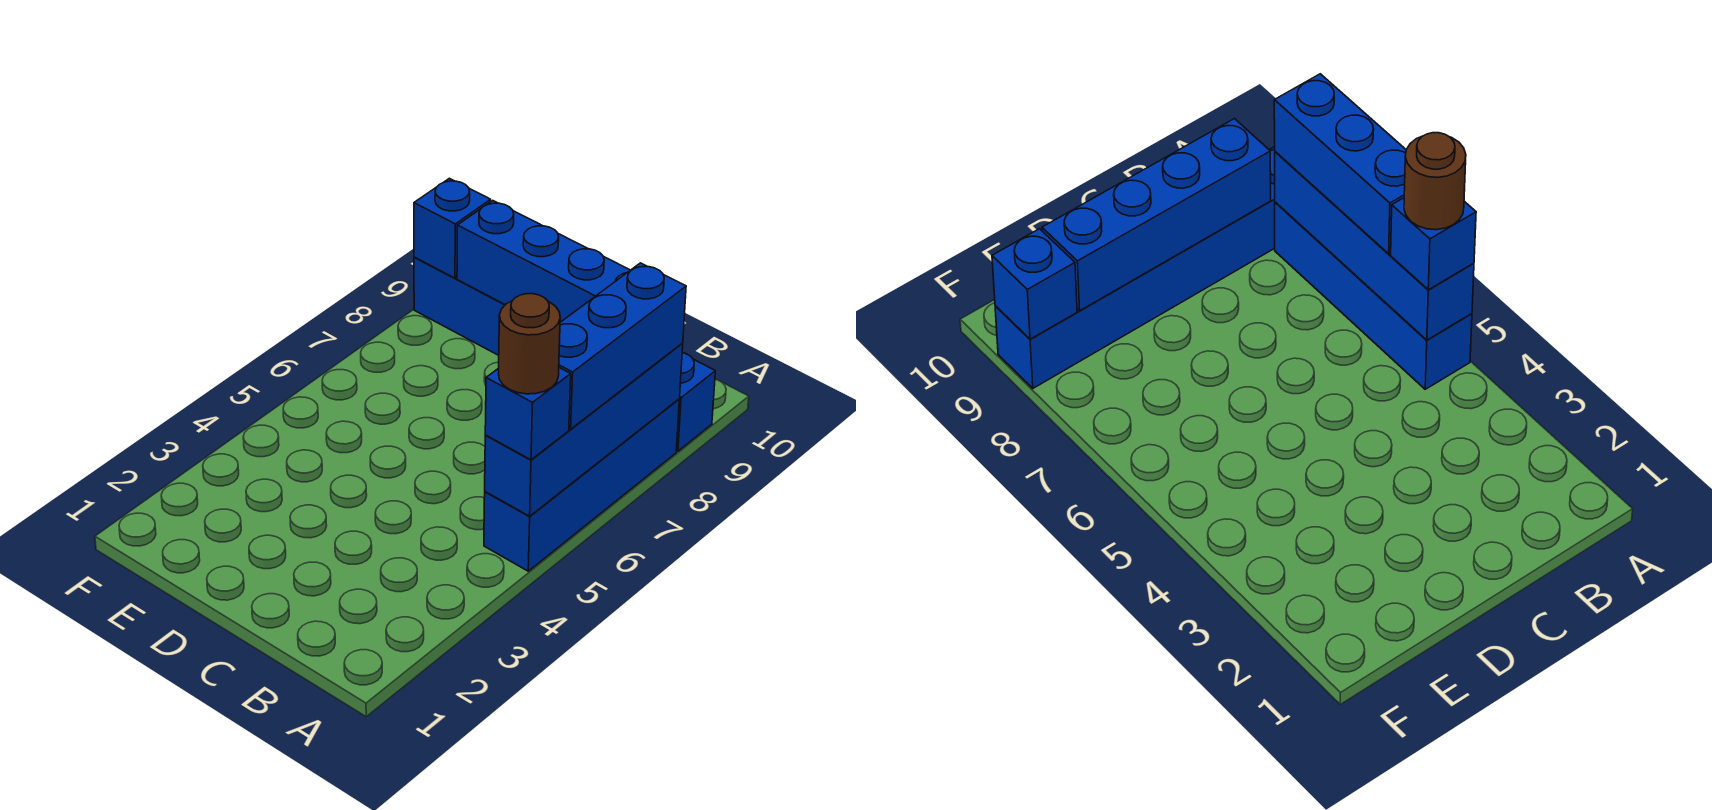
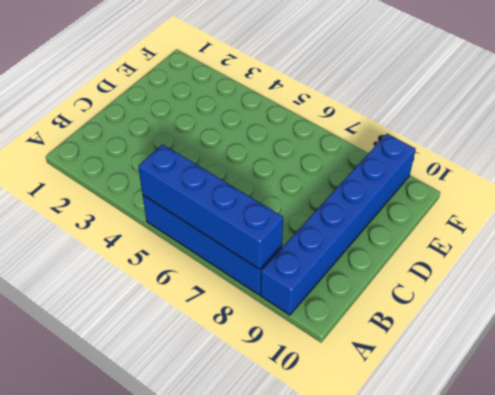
none -> blue 1x4 brick [457,201,630,322]
none -> blue 1x1 brick [414,178,491,278]

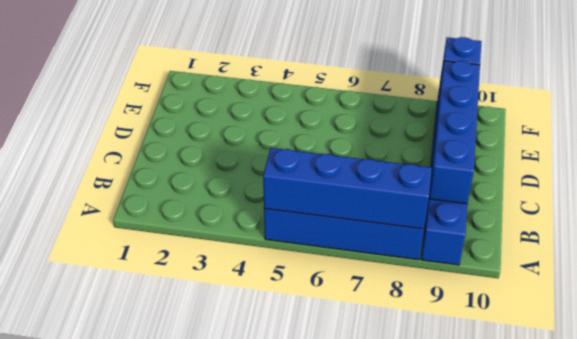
none -> blue 1x1 brick [485,368,571,460]
none -> blue 1x3 brick [559,263,686,429]

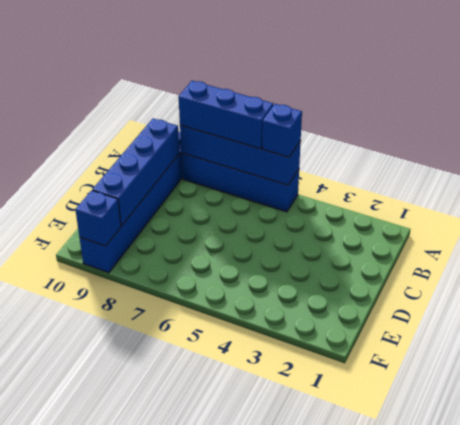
none -> brown 1x1 round brick [499,294,560,394]

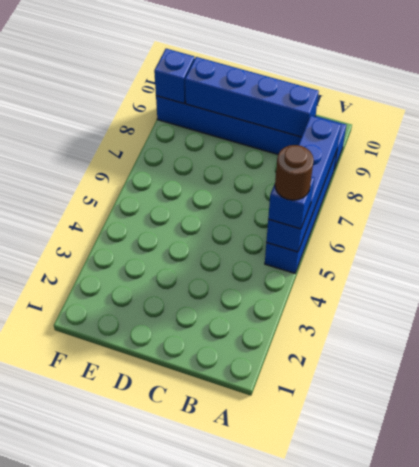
none -> blue 1x3 brick [559,263,686,429]

